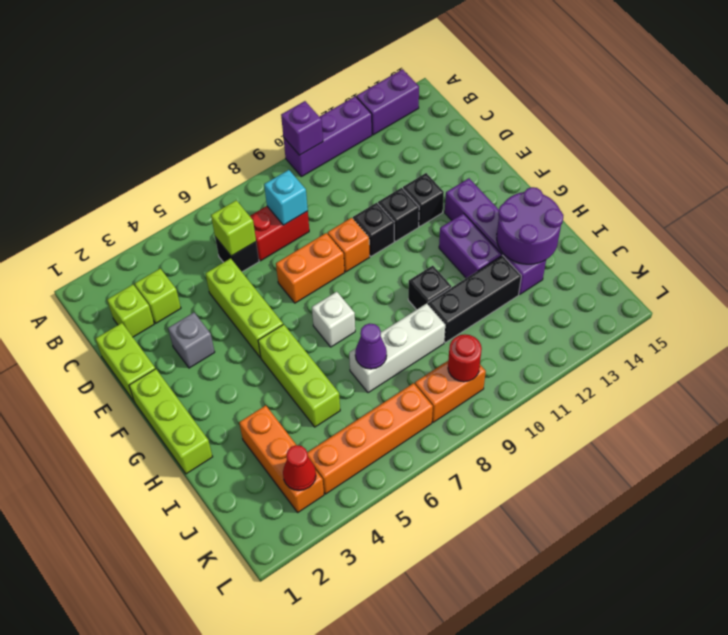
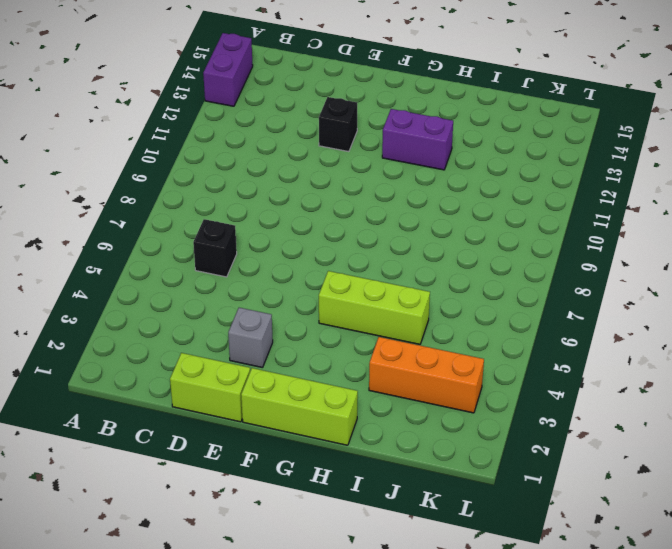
none -> purple 1x3 brick [283,96,372,177]
none -> lime 1x1 brick [107,285,154,337]
none -> lime 1x1 brick [135,269,181,323]
none -> red 1x2 brick [250,206,309,261]

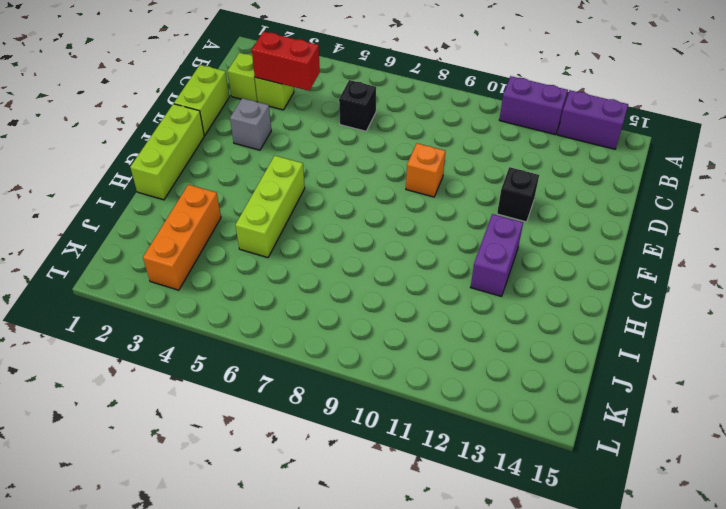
purple 1x2 brick [499,76,568,135] -> purple 1x3 brick [283,96,372,177]
red 1x2 brick [252,32,320,91] -> red 1x2 brick moved to [250,206,309,261]
none -> lime 1x3 brick [206,258,283,358]
none -> orange 1x2 brick [276,233,345,303]
none -> black 1x1 brick [353,203,394,256]
none -> black 1x1 brick [378,188,419,241]

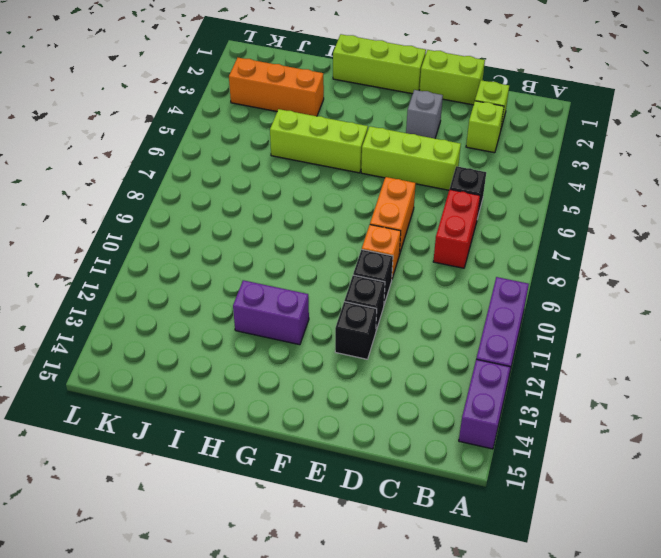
none -> purple 1x4 brick [445,178,546,294]
none -> white 1x1 brick [312,292,355,347]
none -> black 1x1 brick [408,266,451,310]
none -> white 1x3 brick [349,303,445,393]

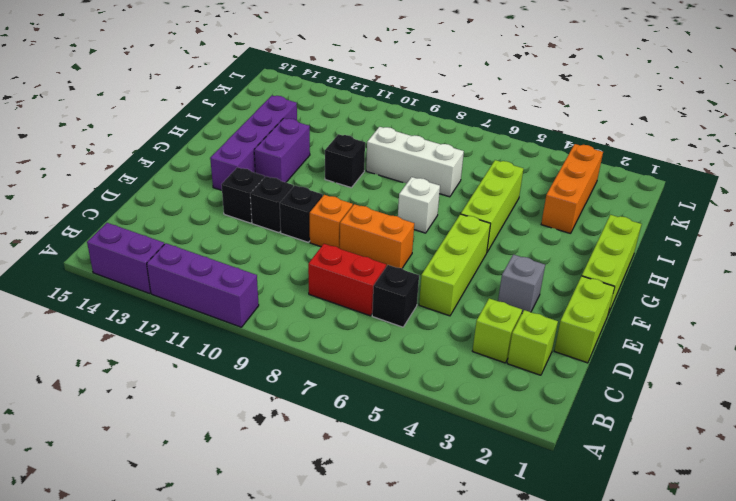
none -> black 1x3 brick [428,255,521,343]
none -> orange 1x4 brick [307,383,433,494]
none -> orange 1x2 brick [415,361,486,422]
none -> purple 1x1 brick [281,101,323,155]

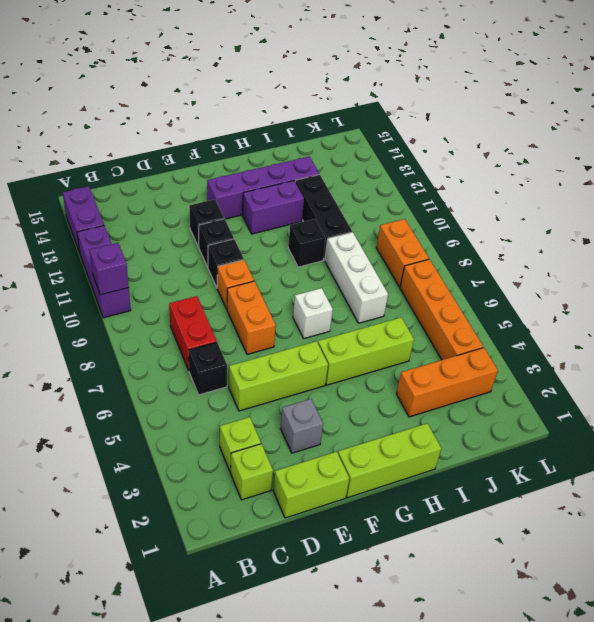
none -> lime 1x1 brick [211,200,256,256]
none -> cyan 1x1 brick [264,170,308,225]
none -> purple 2x2 round brick [497,187,563,264]
none -> purple 1x1 cone [355,323,387,369]

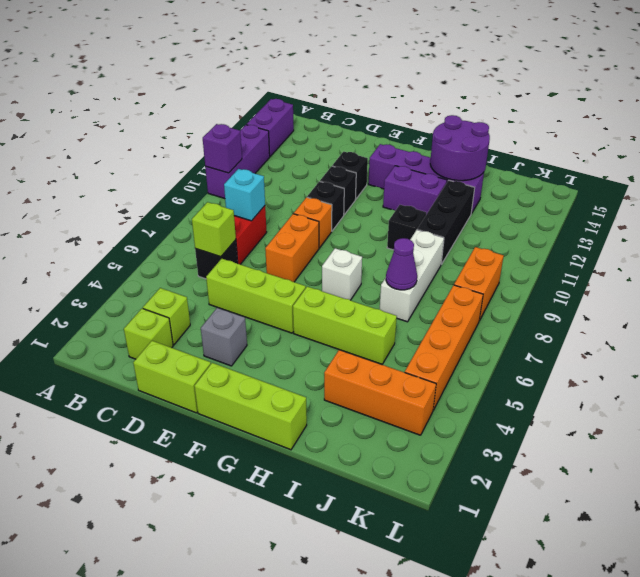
none -> red 1x1 cone [283,445,316,491]
none -> red 1x1 round brick [448,334,482,382]

